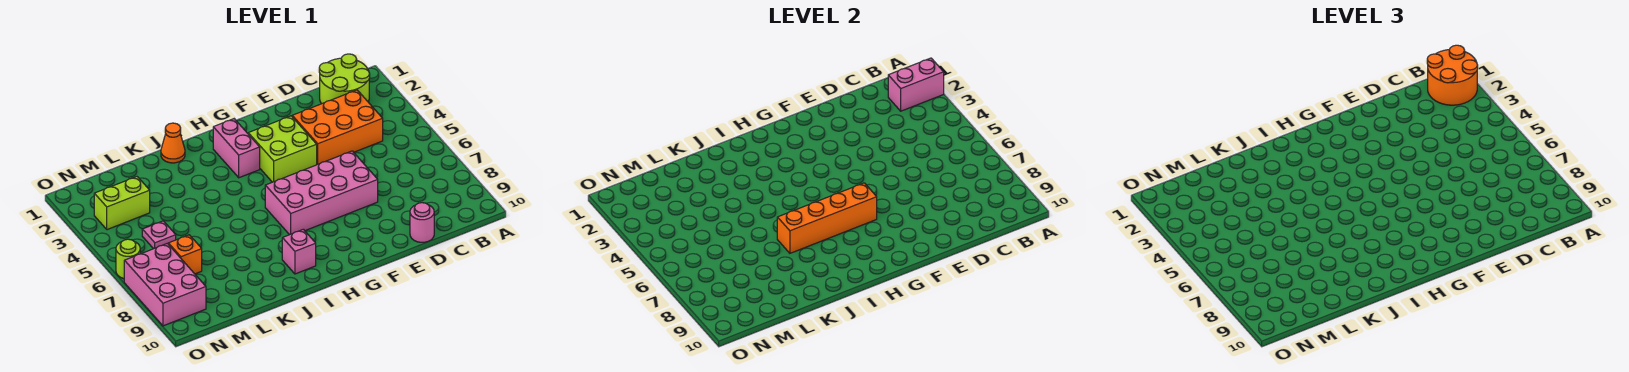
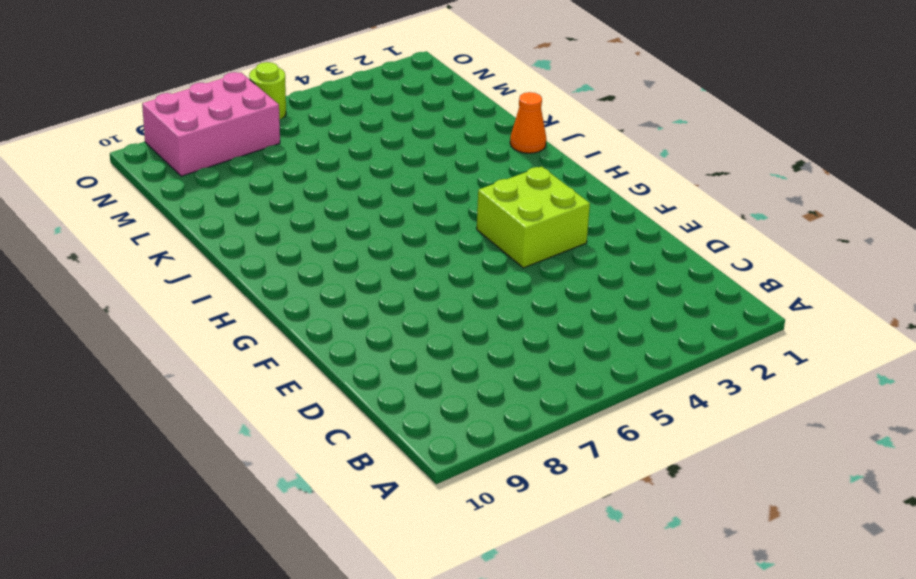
none -> lime 2x2 round brick [319,54,370,104]
none -> orange 2x3 brick [292,90,383,165]
none -> pink 1x1 round brick [410,203,434,242]

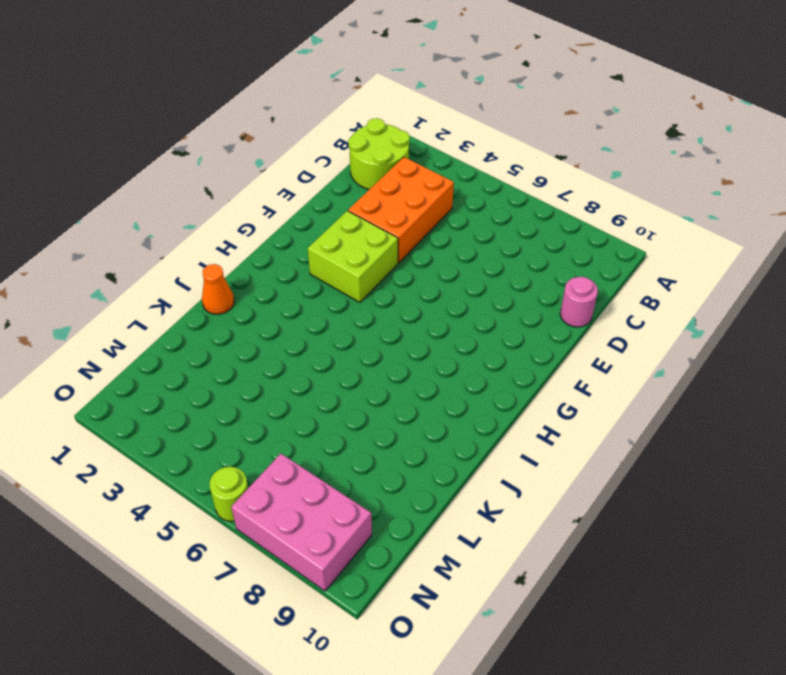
none -> pink 2x4 brick [265,151,378,235]
none -> pink 1x2 brick [213,119,260,178]
none -> pink 1x1 brick [282,229,316,274]

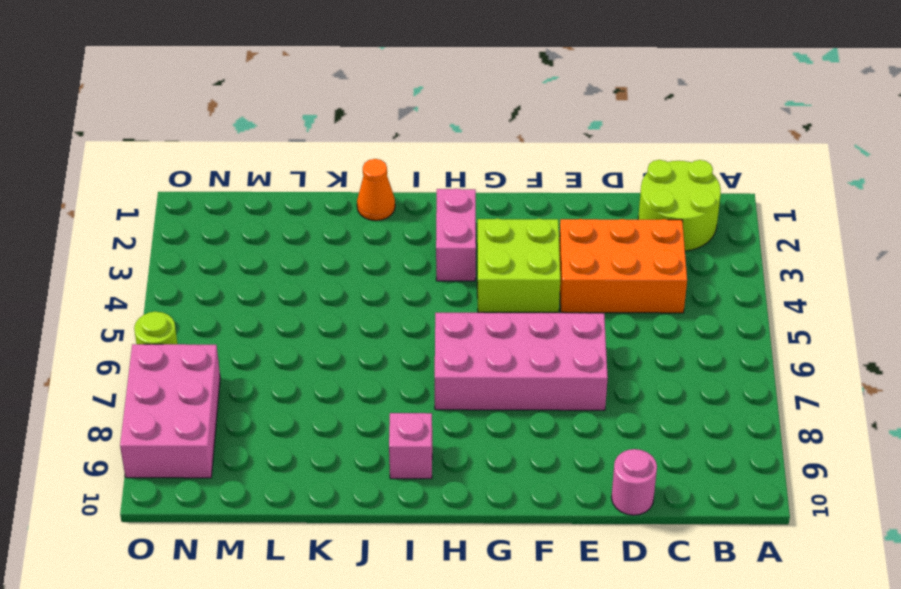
none -> lime 1x2 brick [94,177,150,230]
none -> pink 1x1 plate [142,221,176,249]
none -> orange 1x1 brick [168,235,202,274]

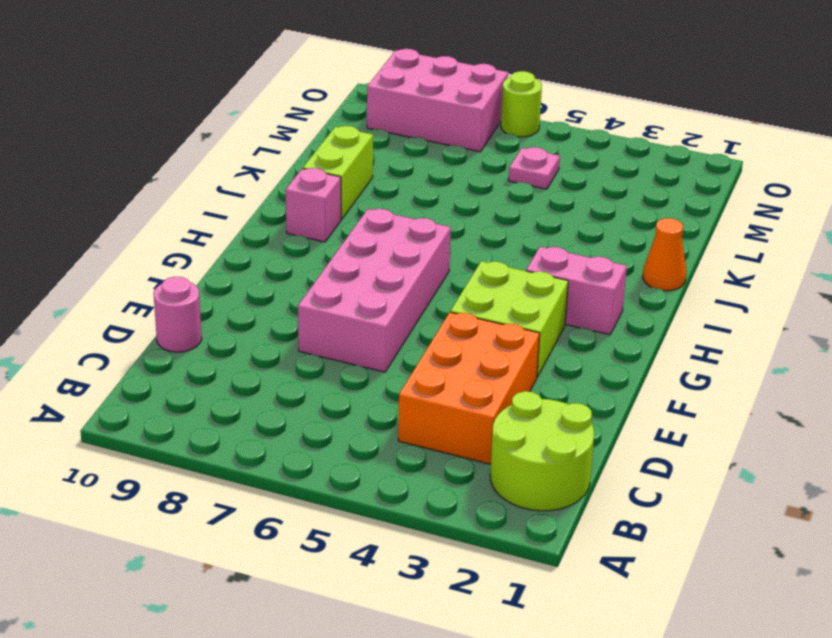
lime 1x2 brick [303,126,373,219] -> lime 1x2 brick moved to [94,177,150,230]
none -> orange 1x1 brick [168,235,202,274]
none -> pink 1x2 brick [888,58,944,111]
none -> orange 1x4 brick [777,183,877,253]

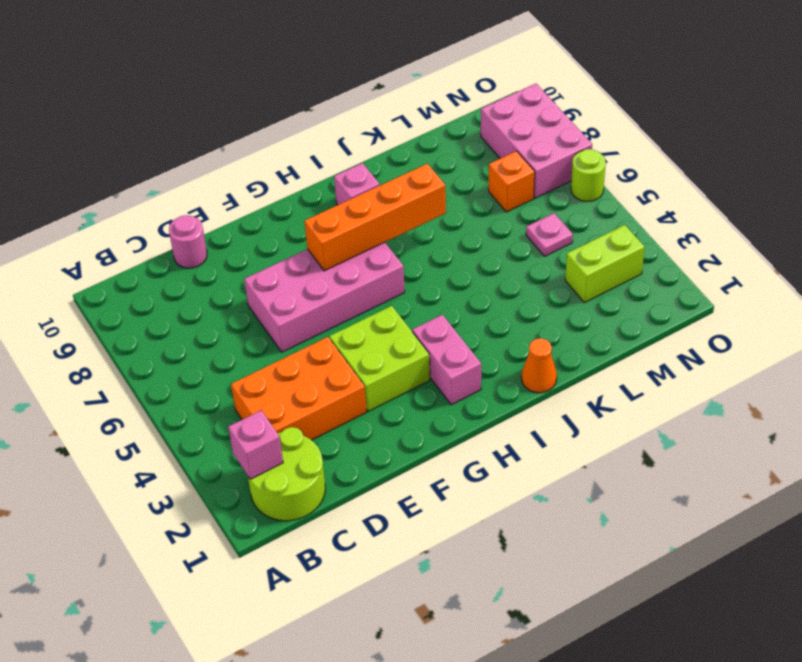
pink 1x1 brick [228,410,283,479] -> pink 1x2 brick [888,58,944,111]
none -> orange 2x2 round brick [1427,45,1478,105]

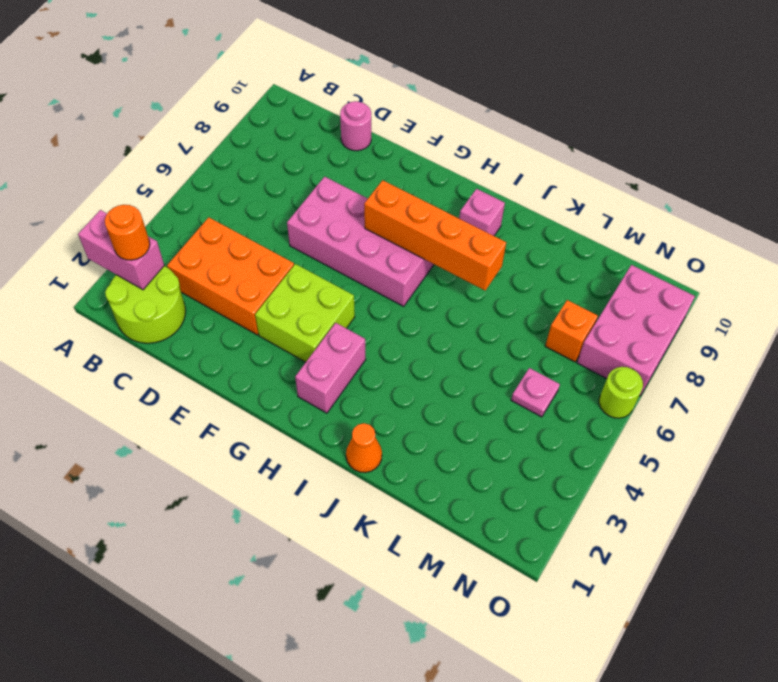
orange 1x1 round brick [105,205,150,260] -> orange 2x2 round brick [1427,45,1478,105]
none -> lime 1x2 brick [94,177,150,230]

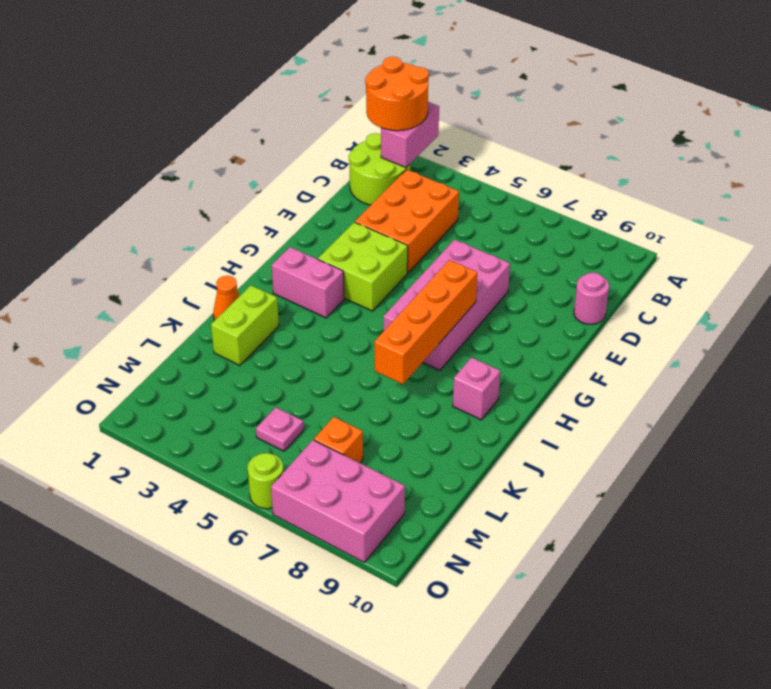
lime 1x2 brick [211,285,279,365] -> lime 1x2 brick moved to [94,177,150,230]

